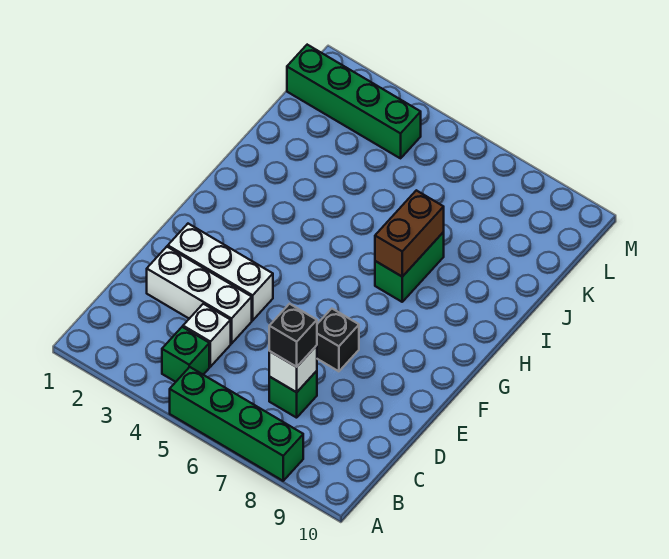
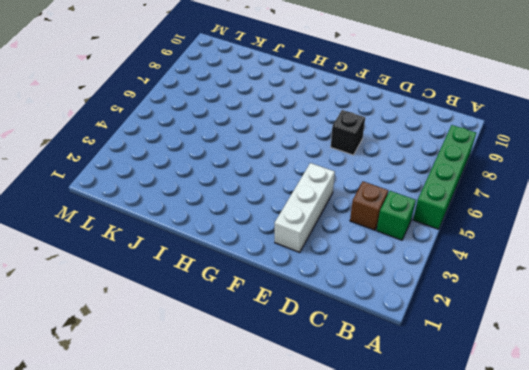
brown 1x1 brick [350,181,388,230] -> white 1x1 brick [183,304,231,367]
none -> green 1x1 brick [269,371,317,418]
none -> white 1x3 brick [147,247,252,344]
none -> green 1x2 brick [375,232,444,302]

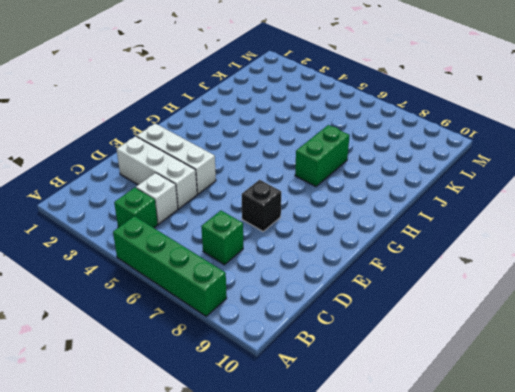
none -> green 1x4 brick [287,45,421,158]
none -> white 1x1 brick [269,345,317,392]
none -> brown 1x2 brick [375,190,444,277]

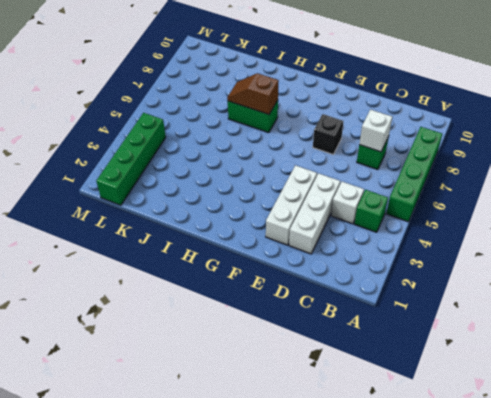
brown 1x2 slope [227,73,279,114] -> brown 1x2 brick [375,190,444,277]
none -> black 1x1 brick [269,304,317,367]

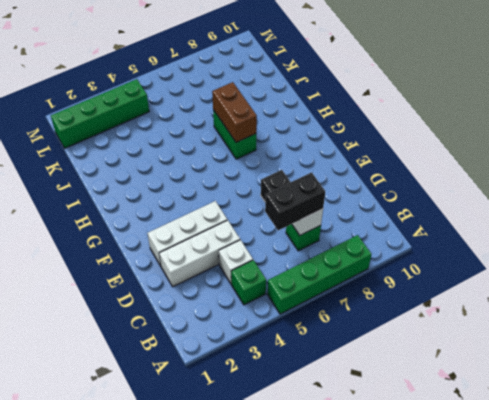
black 1x2 brick [265,172,325,230] -> black 1x1 brick [269,304,317,367]

